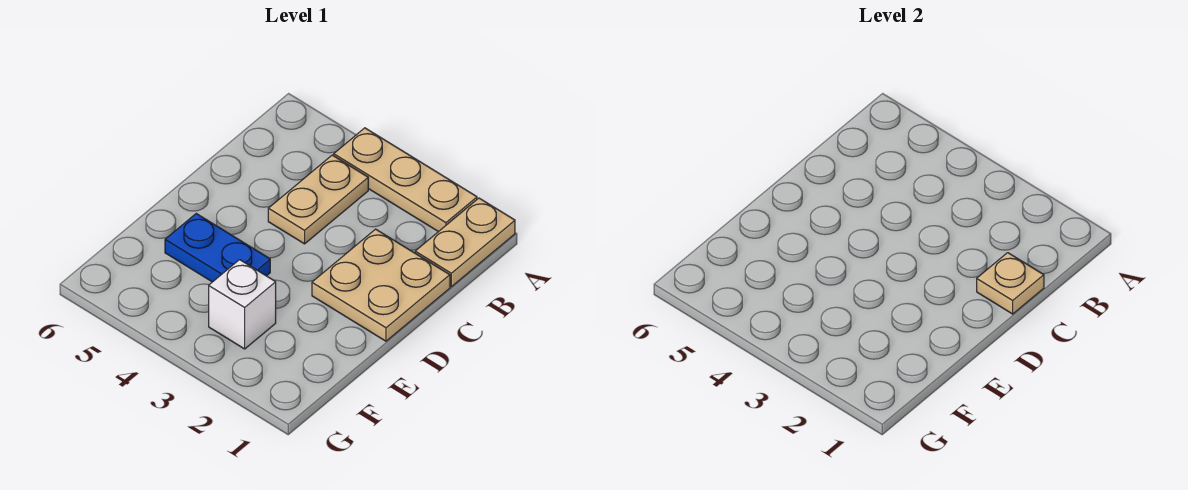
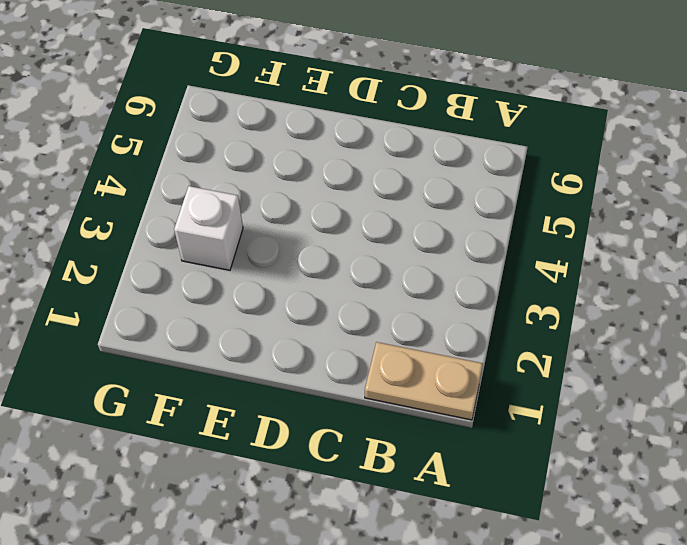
none -> tan 1x3 plate [334,128,477,232]
none -> tan 1x2 plate [268,155,368,244]

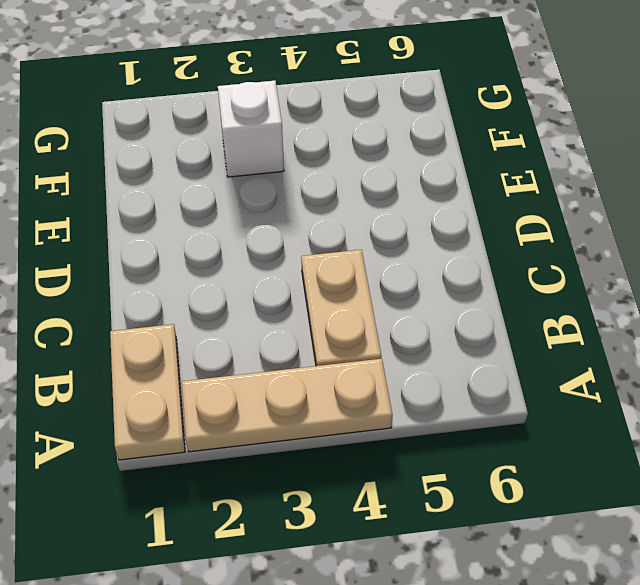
none -> tan 2x2 plate [312,229,450,341]
none -> blue 1x2 plate [165,214,270,282]

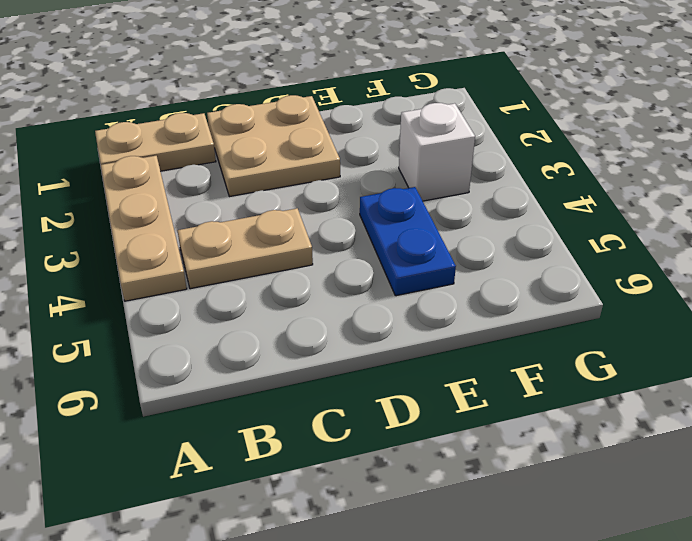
none -> tan 1x1 plate [977,253,1044,314]

